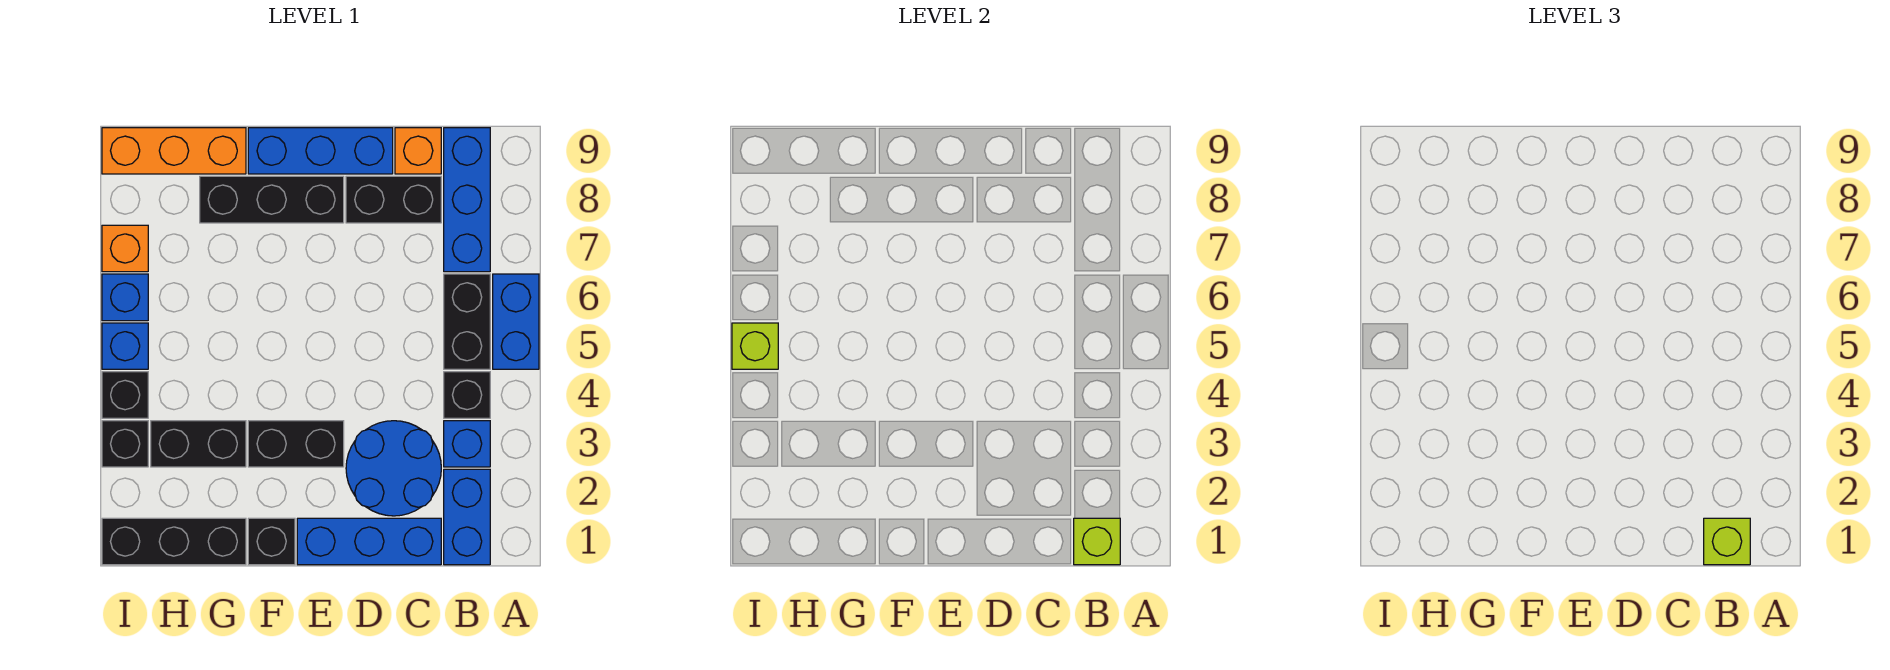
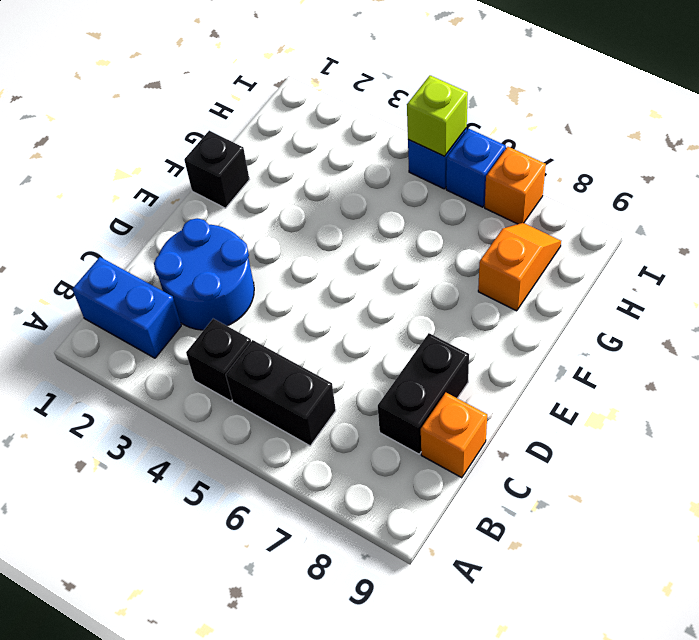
orange 1x2 slope [478,223,561,311] -> black 1x3 brick [200,176,344,223]
none -> blue 1x2 brick [493,274,539,369]
none -> blue 1x1 brick [444,421,490,467]
none -> blue 1x3 brick [444,128,490,272]

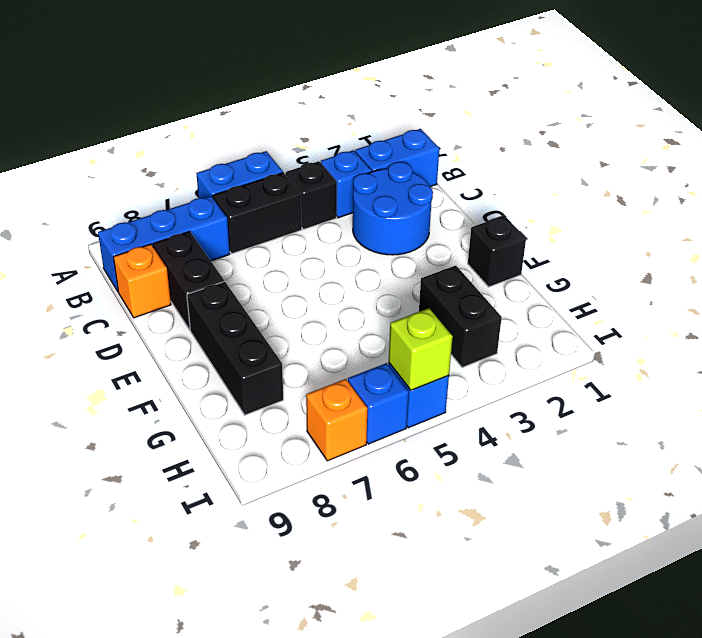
none -> blue 1x3 brick [297,518,441,565]
none -> blue 1x3 brick [248,128,393,174]
none -> black 1x2 brick [248,421,344,467]

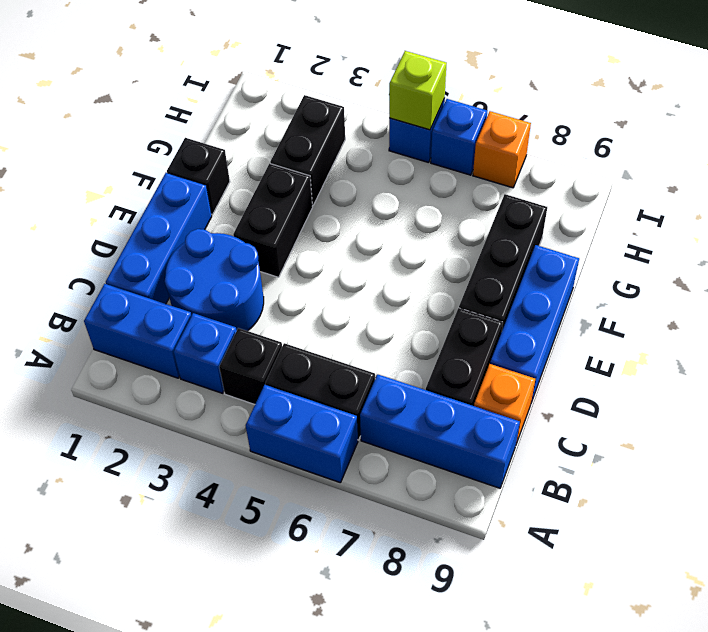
none -> black 1x3 brick [102,518,246,565]
none -> orange 1x3 brick [102,128,246,174]
none -> black 1x1 brick [102,421,148,467]

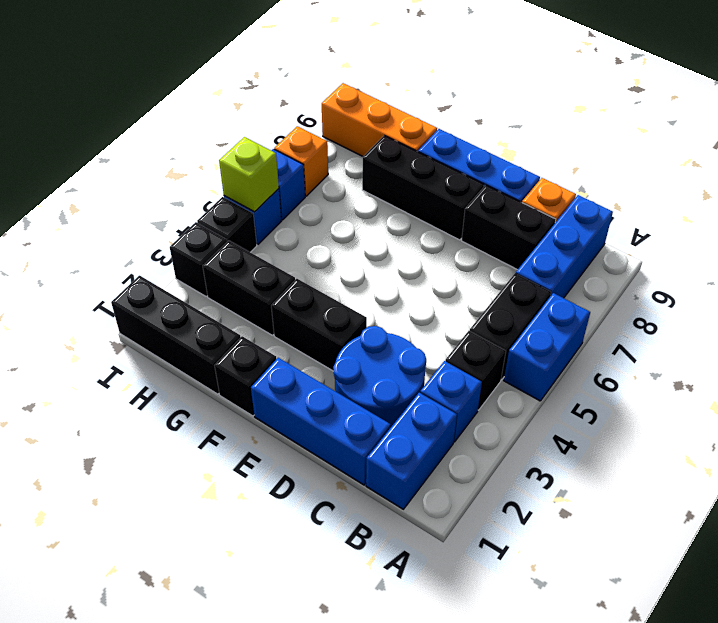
none -> lime 1x1 brick [1074,518,1120,565]
none -> lime 1x1 brick [1704,518,1750,565]

